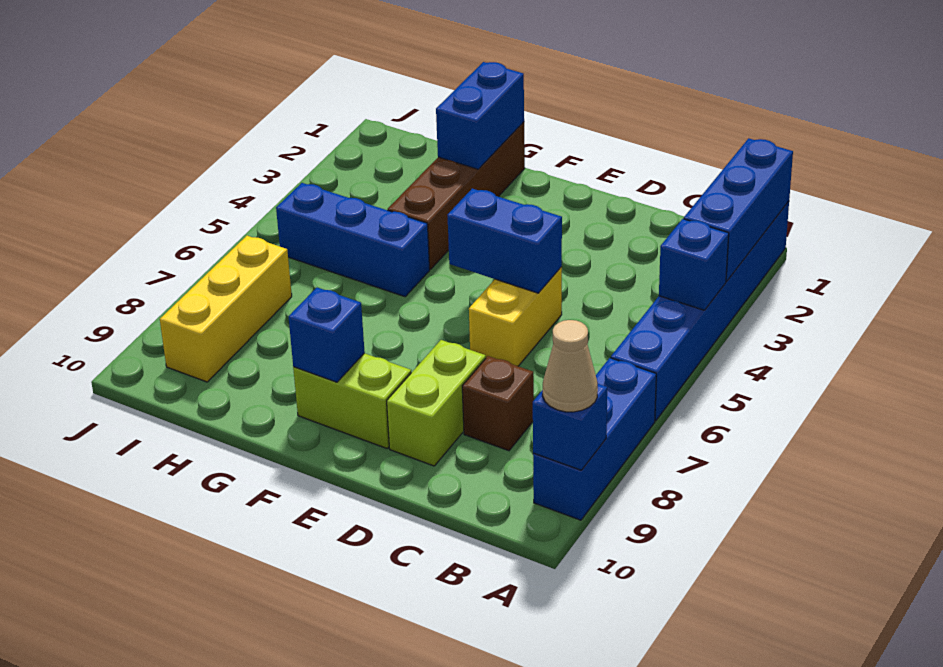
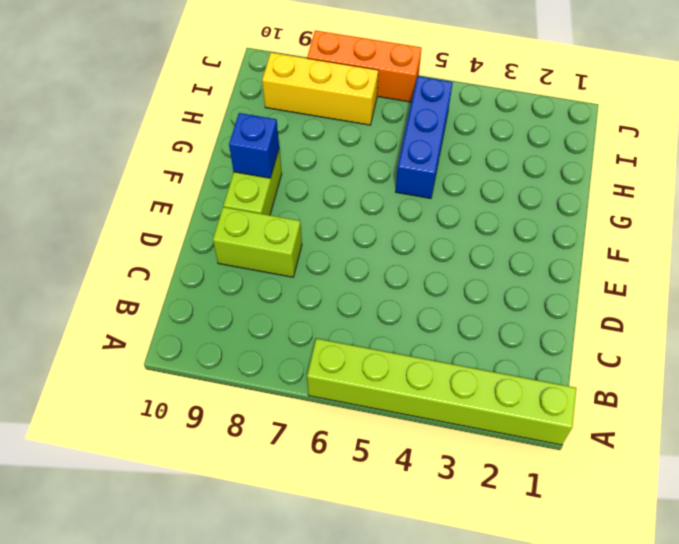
lime 1x6 brick [307,339,576,445] -> blue 1x6 brick [611,201,789,421]
orange 1x3 brick [307,31,422,102] -> none
none -> blue 1x3 brick [533,358,656,520]
none -> brown 1x1 brick [462,356,534,451]
none -> yellow 1x2 brick [469,267,562,366]

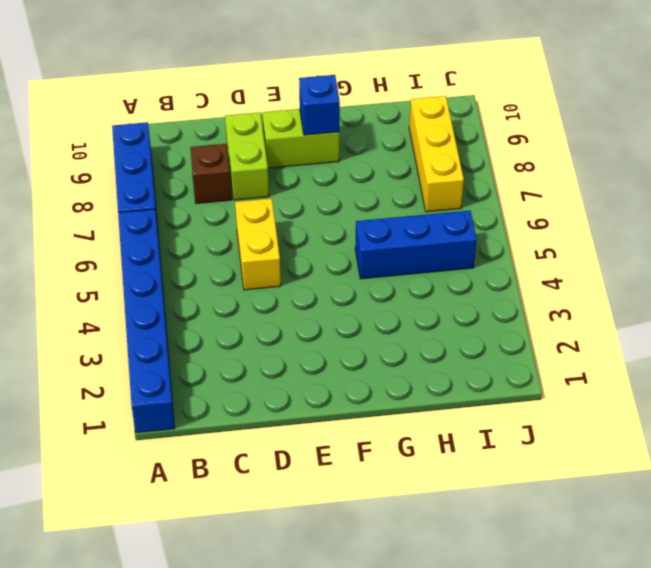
none -> brown 1x4 brick [388,122,525,269]
none -> blue 1x3 brick [684,138,793,281]
none -> blue 1x1 brick [659,219,729,310]

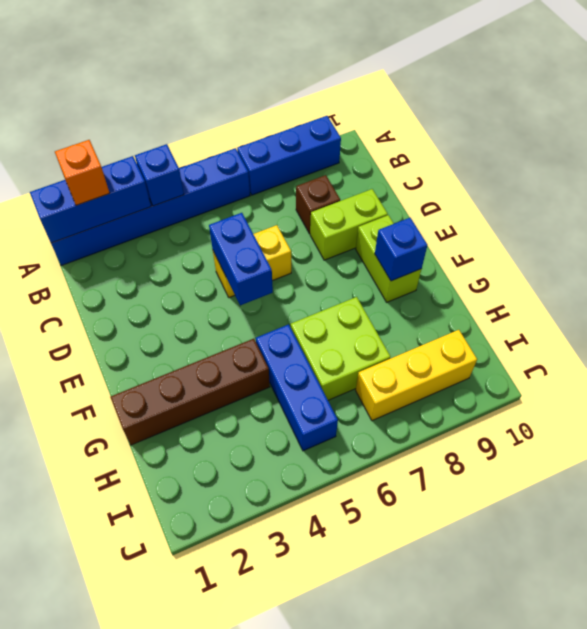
orange 1x1 brick [55,140,110,205] -> none
lime 2x2 brick [291,297,391,400] -> none
none -> blue 1x1 brick [533,384,607,470]
none -> blue 1x2 brick [436,62,524,169]
none -> tan 1x1 cone [543,320,598,412]

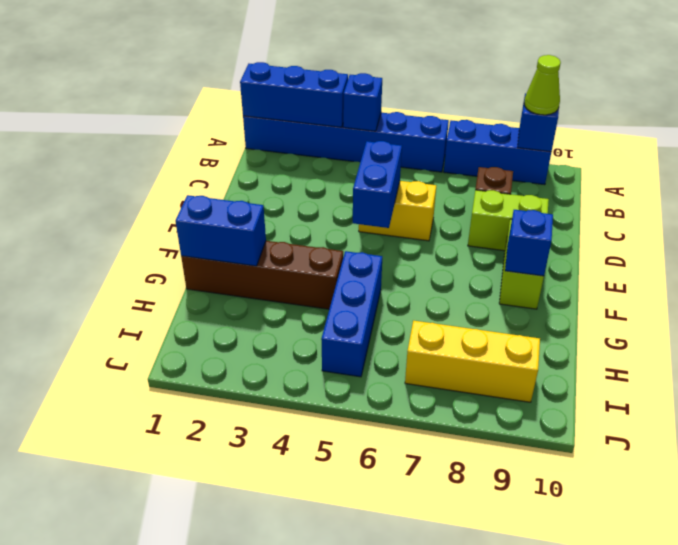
lime 1x1 cone [524,55,561,115] -> tan 1x1 cone [543,320,598,412]

